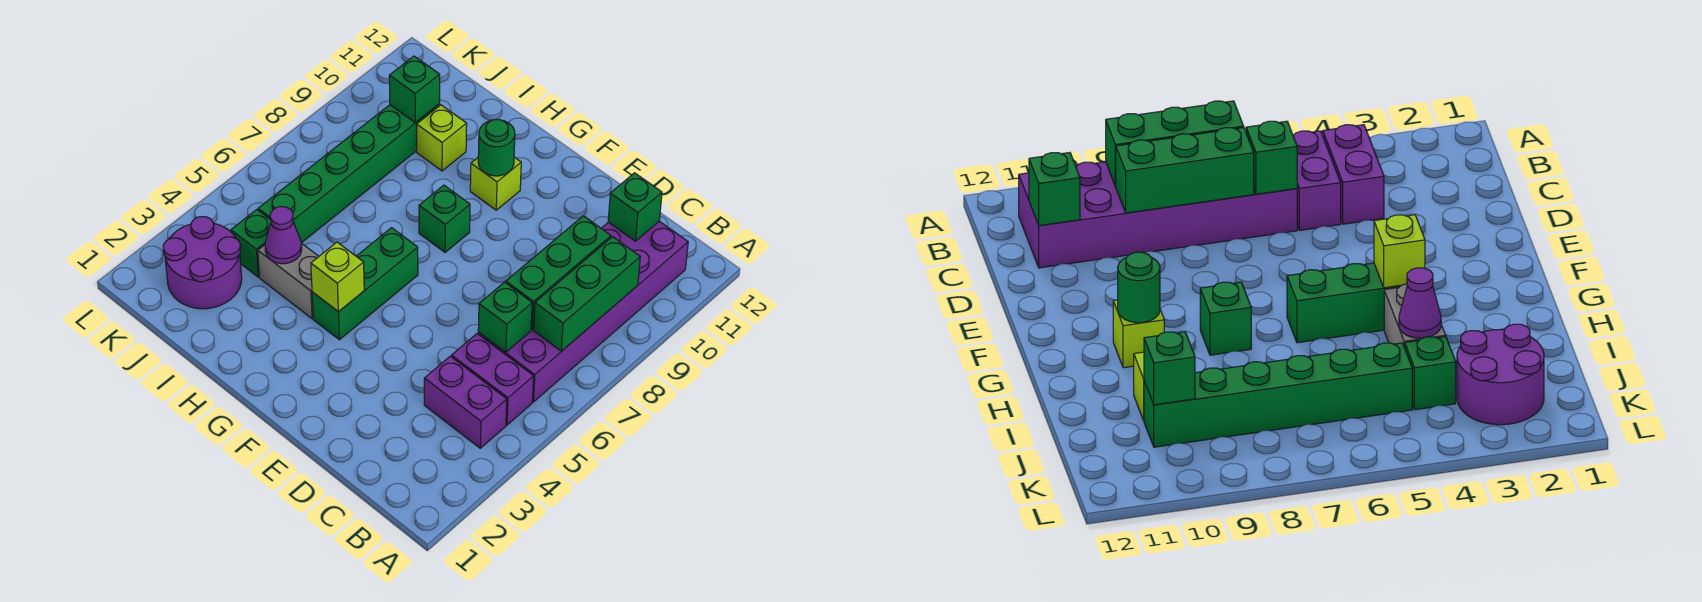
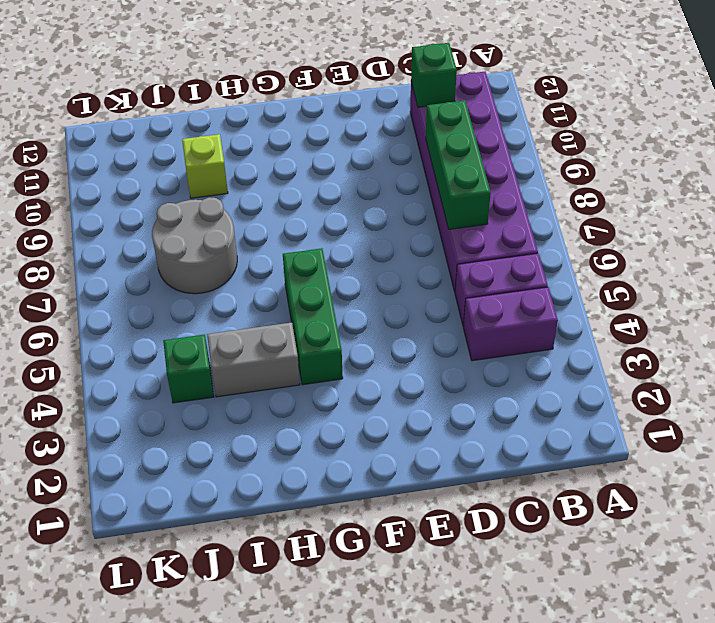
grey 2x2 round brick [152,197,237,294] -> green 1x6 brick [258,104,440,243]
none -> green 1x1 brick [419,185,470,252]
none -> lime 1x1 brick [470,157,521,210]
none -> purple 2x2 round brick [163,217,242,309]

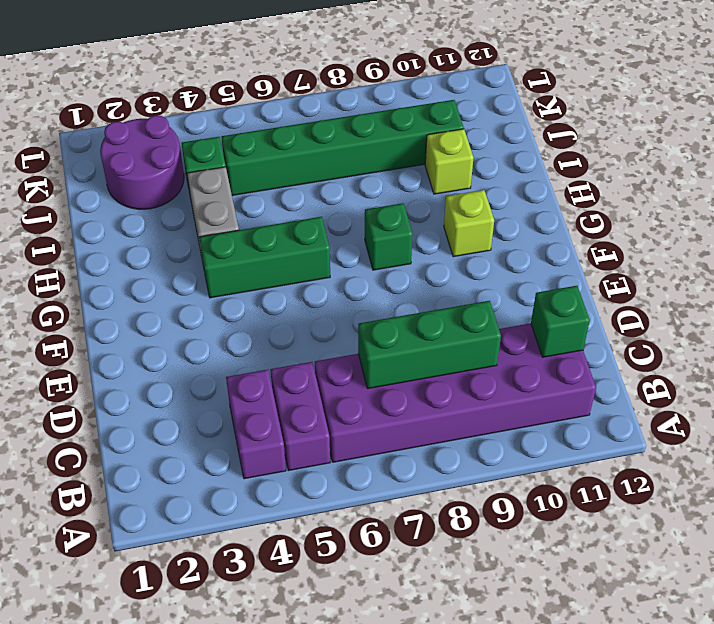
none -> green 1x3 brick [534,237,640,351]
none -> green 1x1 brick [478,282,532,352]
none -> lime 1x1 brick [311,242,364,312]

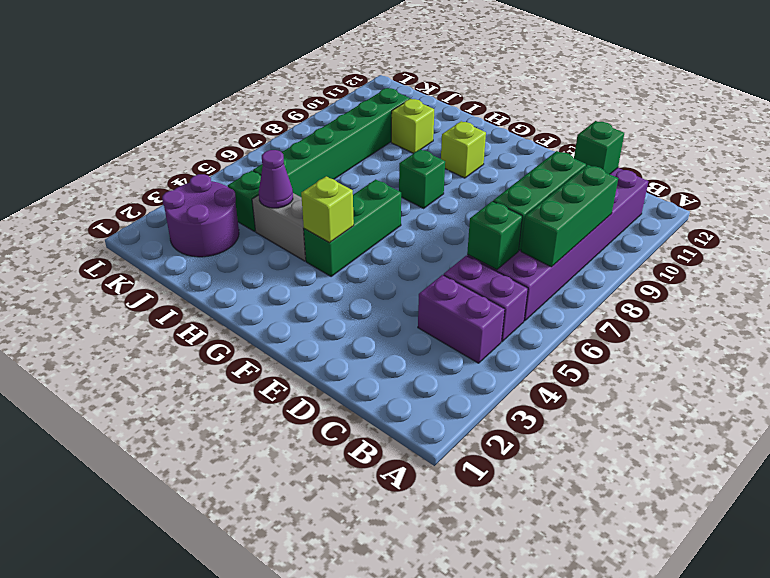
none -> green 1x1 round brick [478,120,515,176]
none -> green 1x1 brick [389,56,440,123]

